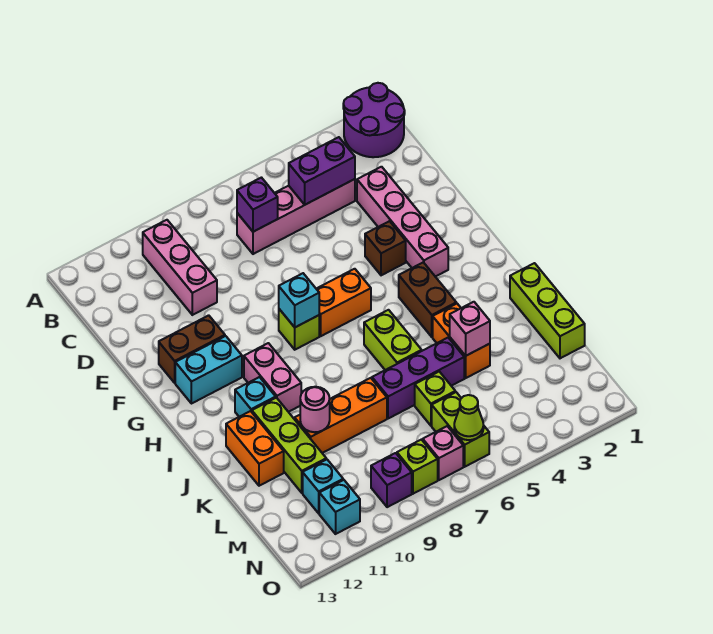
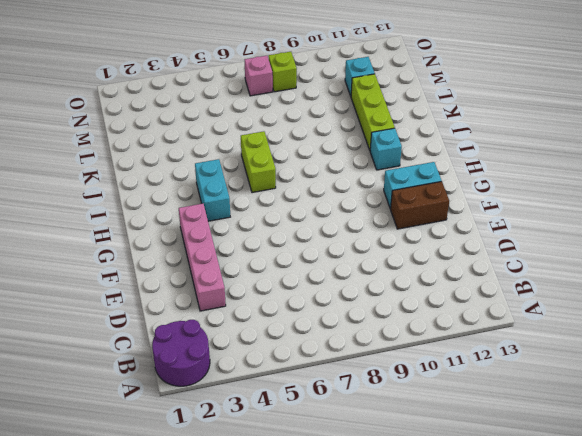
cyan 1x2 brick [195,159,230,221] -> brown 1x2 brick [399,262,456,337]
none -> pink 1x3 brick [143,220,217,315]
none -> pink 1x4 brick [237,179,355,254]
none -> brown 1x1 brick [365,221,406,275]
none -> orange 1x2 brick [317,269,371,336]

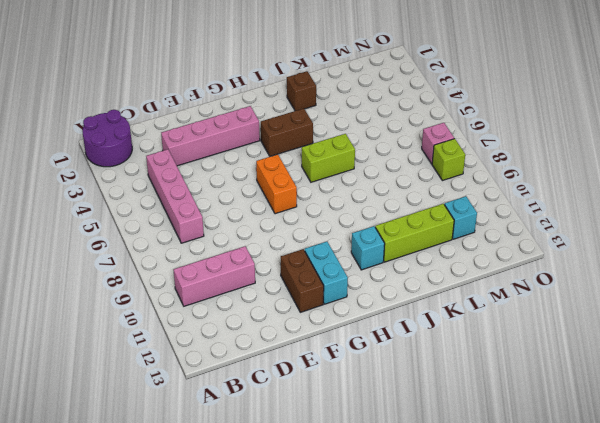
brown 1x1 brick [287,71,316,111] -> brown 1x1 brick moved to [365,221,406,275]
none -> lime 1x1 brick [279,309,319,350]
none -> pink 1x2 brick [244,343,301,412]
none -> lime 1x3 brick [510,263,585,358]
none -> orange 1x2 brick [433,304,490,378]

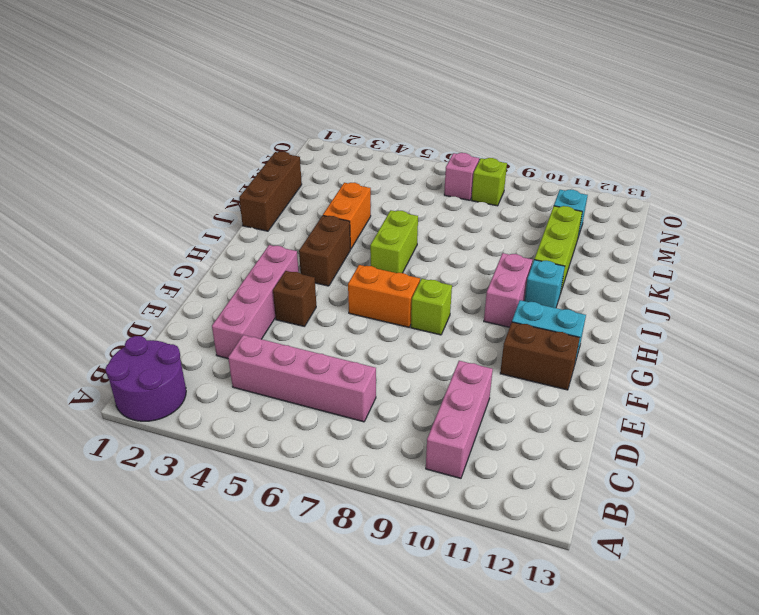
brown 1x3 brick [239,152,302,231] -> lime 1x3 brick [510,263,585,358]
none -> orange 1x2 brick [226,411,284,486]
none -> purple 1x3 brick [372,338,464,419]
none -> orange 1x3 brick [295,378,387,453]
none -> lime 1x1 brick [415,372,455,426]

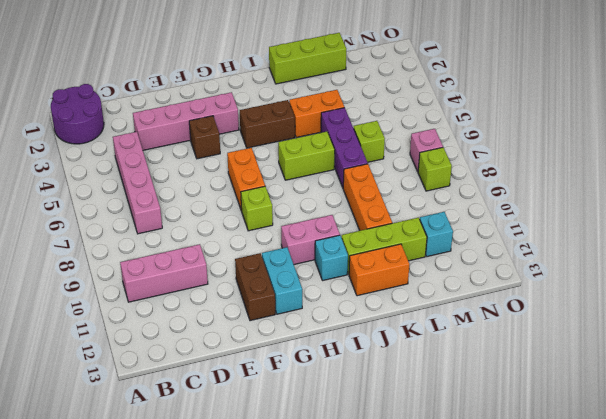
none -> lime 1x2 brick [432,392,489,467]
none -> purple 1x1 brick [371,453,412,507]
none -> cyan 1x1 brick [319,480,360,534]
none -> purple 1x2 brick [289,137,355,205]

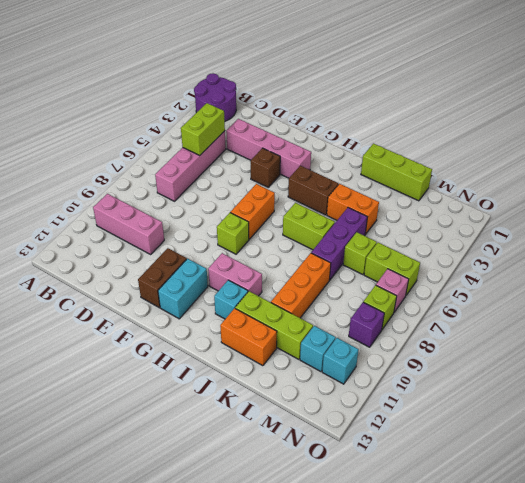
lime 1x2 brick [181,103,225,156] -> purple 1x2 brick [289,137,355,205]
none -> purple 1x1 brick [237,178,278,232]
none -> cyan 1x1 brick [279,273,319,327]
none -> pink 1x1 brick [450,302,490,356]
none -> pink 1x1 round brick [300,387,330,432]

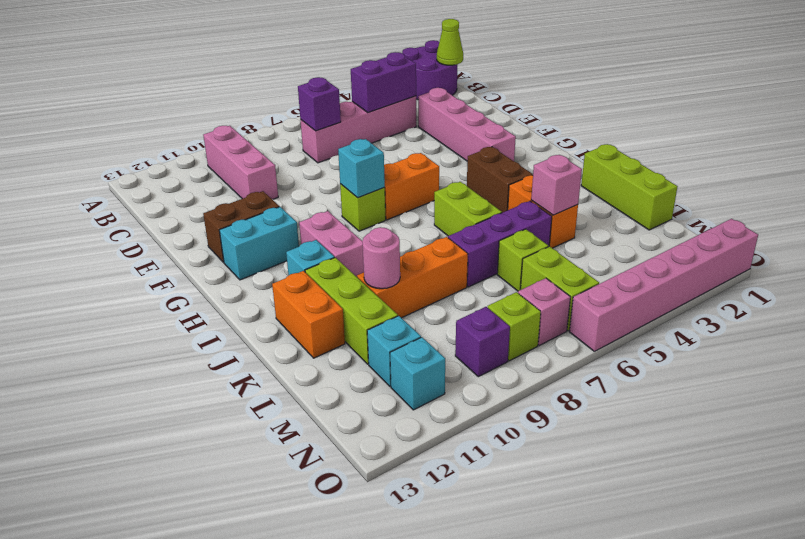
lime 1x1 cone [437,19,463,65] -> lime 1x1 cone moved to [454,395,484,440]
pink 1x6 brick [569,219,758,351] -> none
none -> brown 1x1 brick [365,221,406,275]

